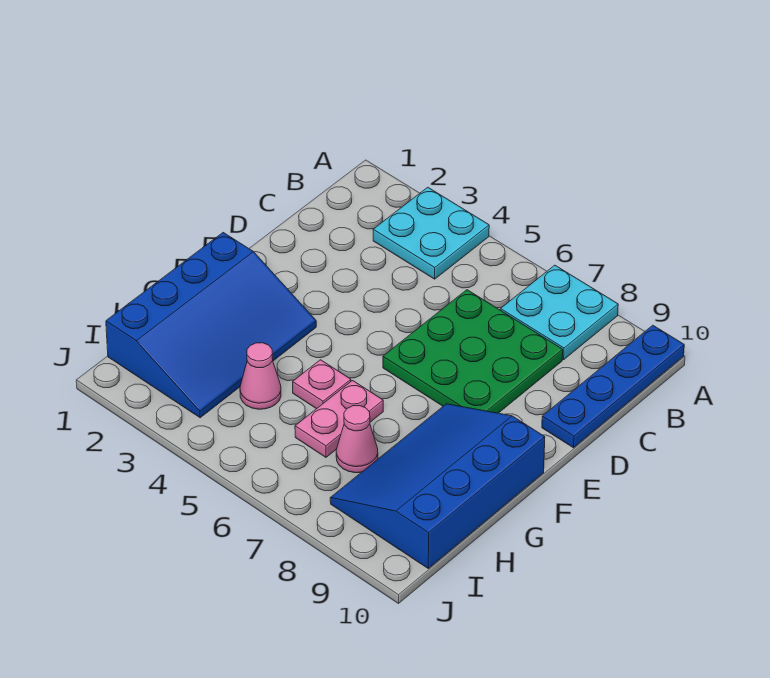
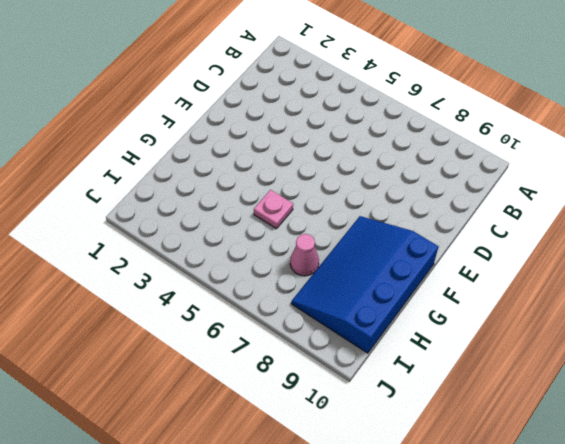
none -> cyan 2x2 plate [373,187,489,279]
none -> cyan 2x2 plate [500,265,618,360]

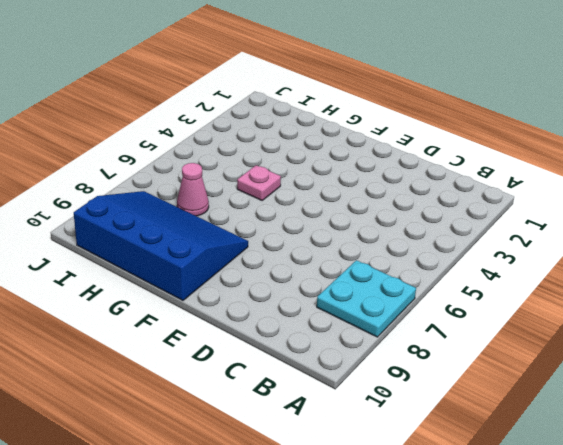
none -> cyan 2x2 plate [373,187,489,279]
none -> blue 1x4 plate [542,325,684,448]

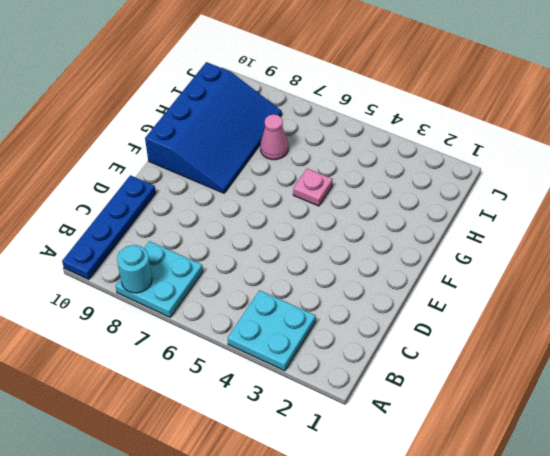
cyan 1x1 round brick [117,245,152,293] -> none
none -> green 3x3 plate [383,290,563,413]
none -> blue 3x4 slope [106,233,316,418]

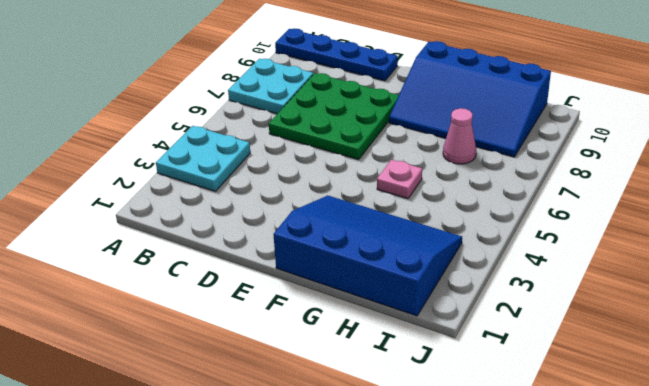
none -> pink 1x2 plate [295,381,383,457]
none -> pink 1x1 cone [240,343,281,409]

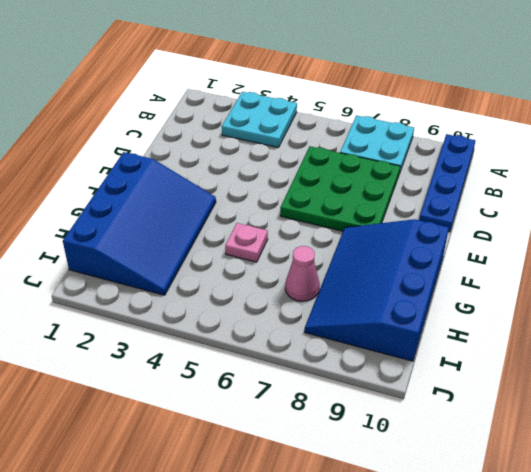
none -> pink 1x2 plate [295,381,383,457]
none -> pink 1x1 cone [240,343,281,409]

